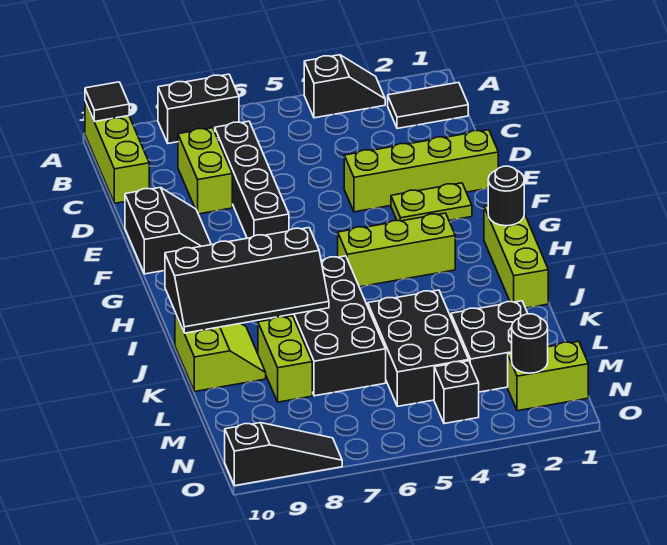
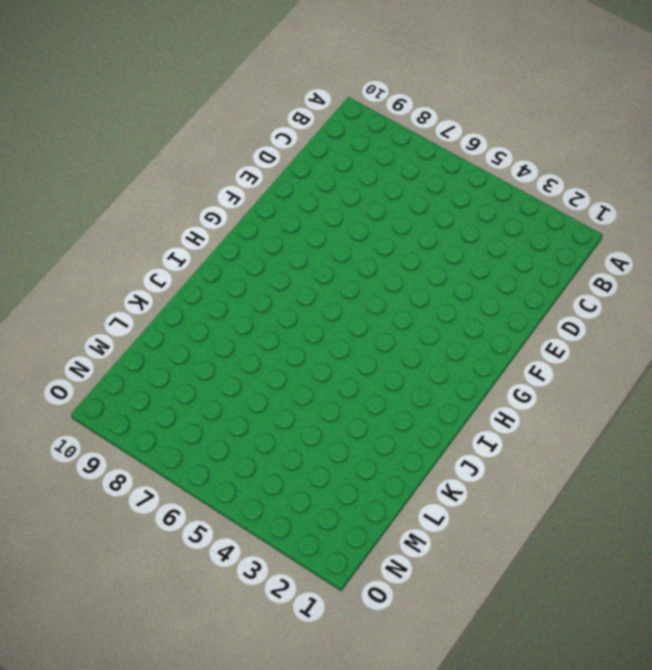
none -> black 1x2 slope [304,55,385,118]
none -> black 1x2 brick [158,74,239,143]
none -> lime 1x3 brick [85,101,149,203]

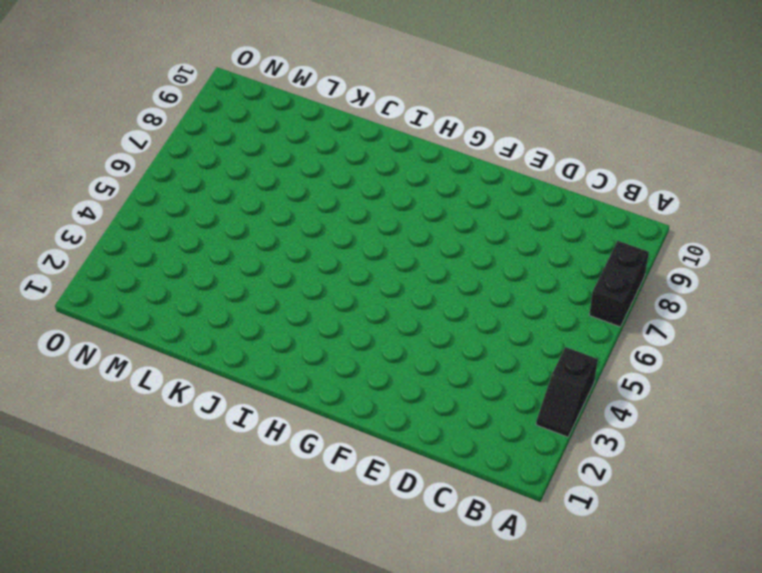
none -> lime 1x3 brick [85,101,149,203]
none -> black 1x2 tile [388,82,468,129]
none -> black 1x4 brick [215,121,289,238]

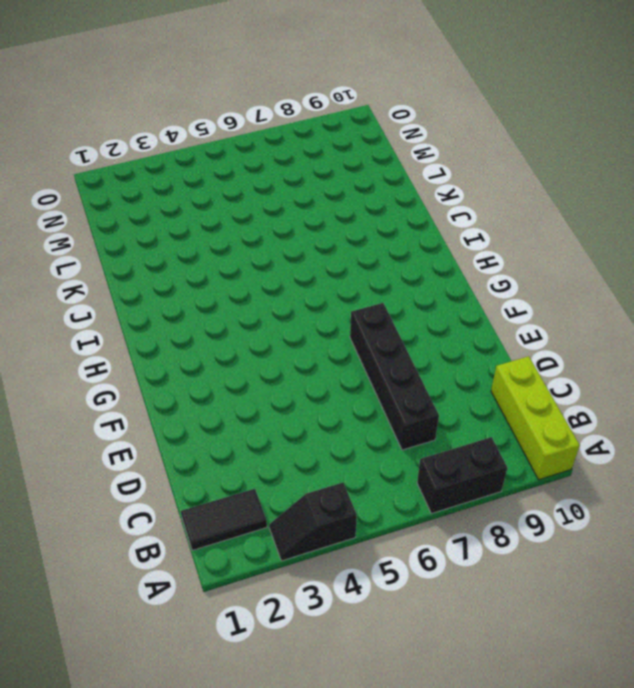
none -> lime 1x2 brick [178,128,232,214]
none -> lime 1x4 brick [344,130,498,212]
none -> black 2x2 slope [125,187,211,274]

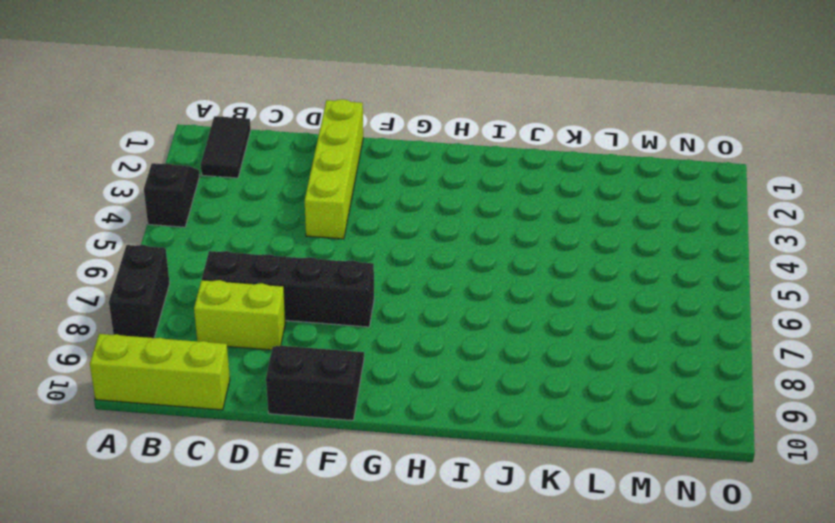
none -> lime 1x2 plate [391,183,472,221]
none -> lime 1x3 brick [484,206,548,308]
none -> lime 1x3 brick [338,213,455,287]

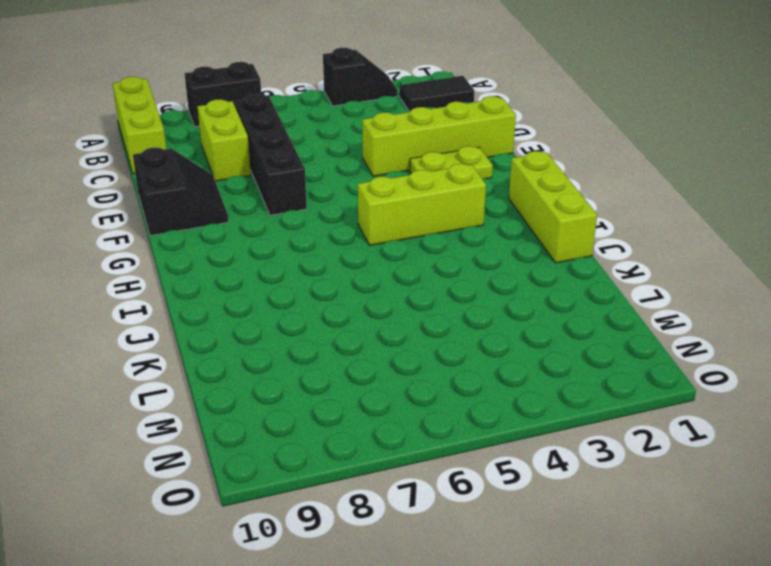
none -> black 2x4 brick [281,256,386,396]
none -> lime 2x2 slope [175,313,266,392]
none -> black 2x3 brick [368,290,469,406]

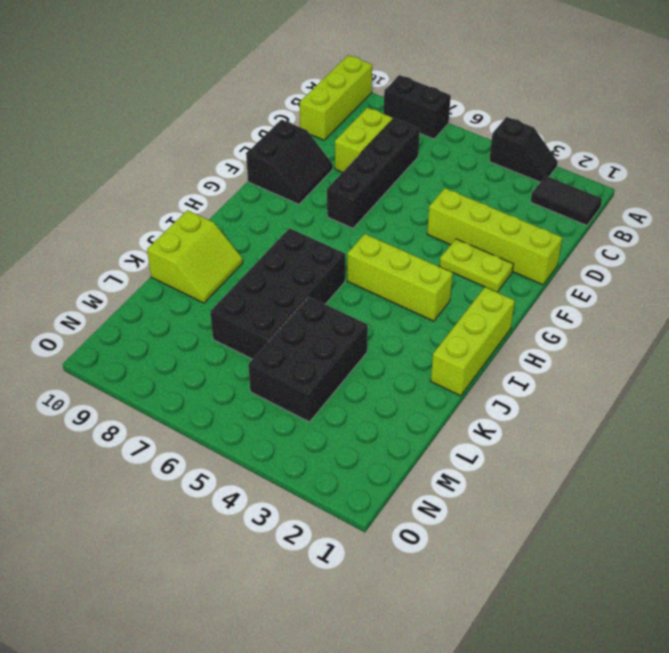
none -> lime 1x2 brick [258,316,312,402]
none -> black 2x2 brick [451,301,528,392]
none -> lime 1x2 brick [508,341,588,411]

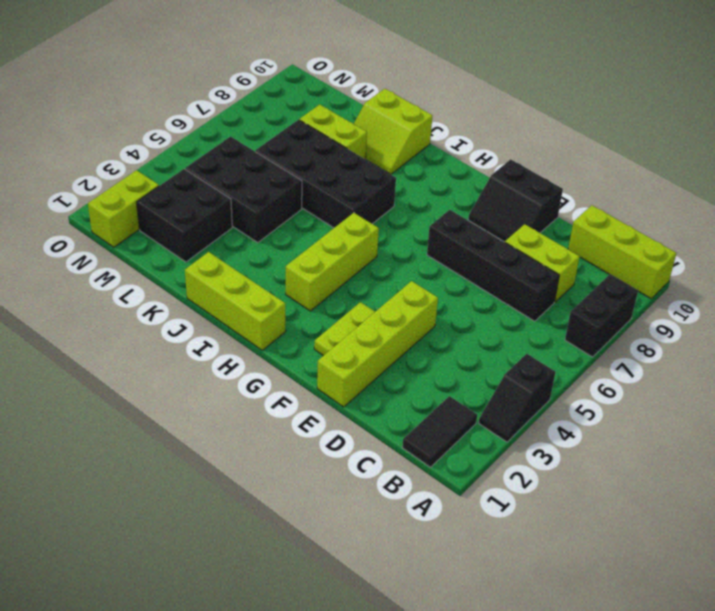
none -> black 1x1 brick [434,361,479,424]
none -> black 1x3 slope [225,423,342,486]
none -> black 1x1 tile [85,82,129,122]

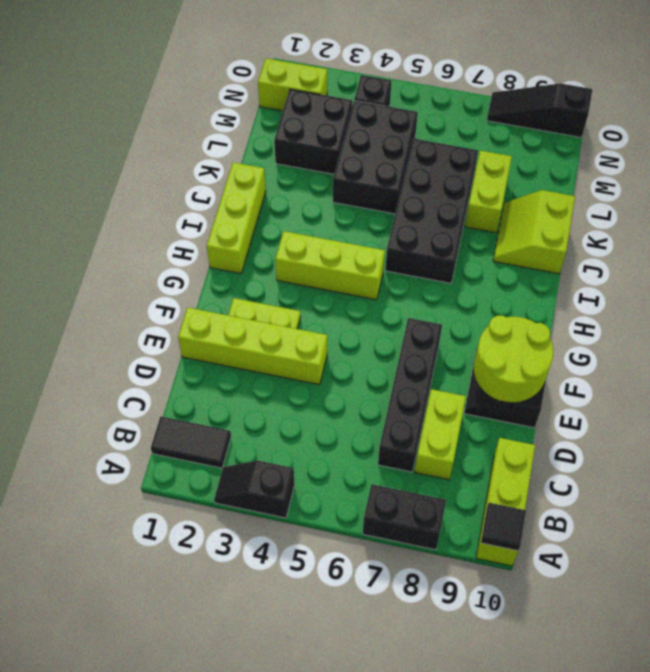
lime 2x2 round brick [474,316,553,403] -> none
none -> black 1x1 round brick [488,166,524,226]
none -> black 2x4 slope [165,228,329,333]
none -> black 1x1 round brick [512,314,548,373]

